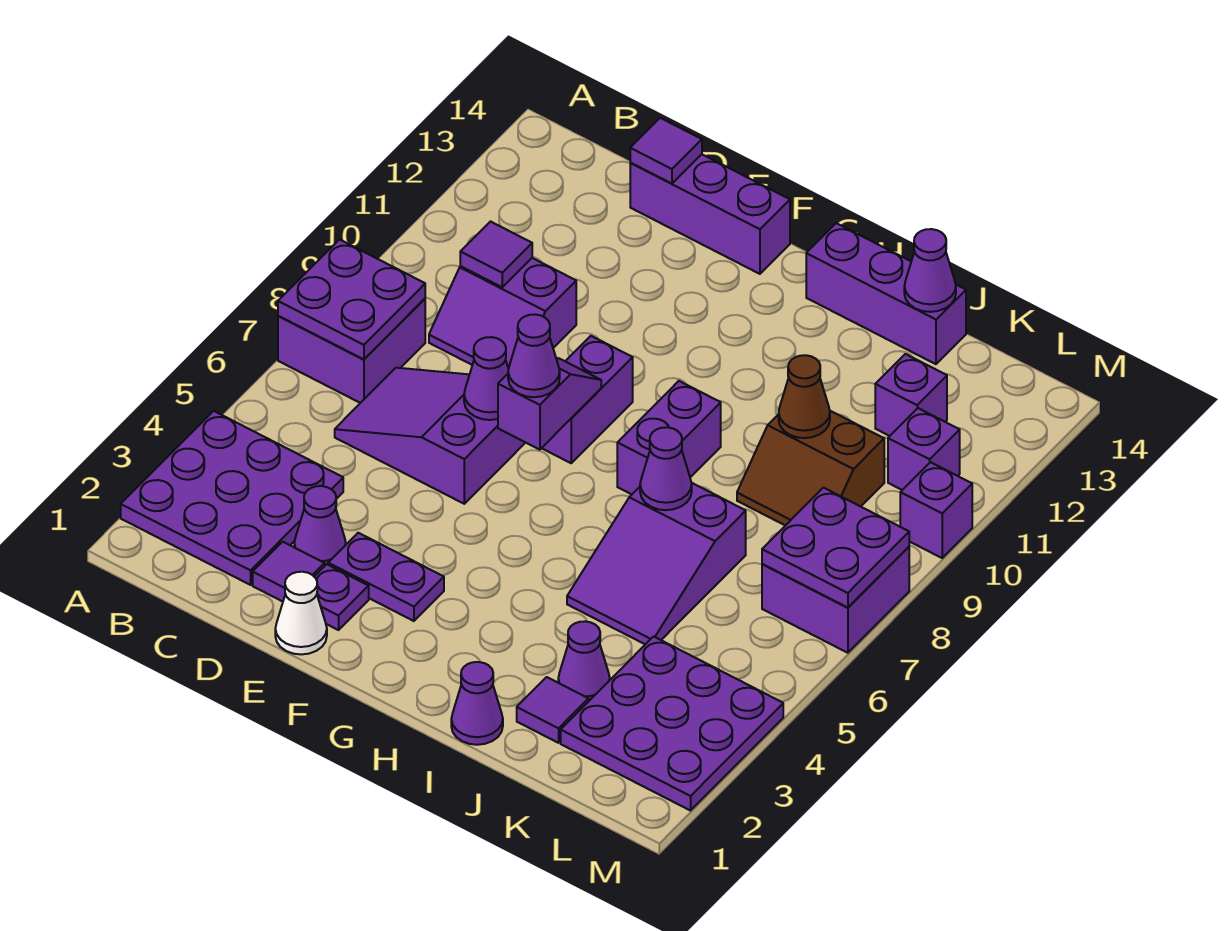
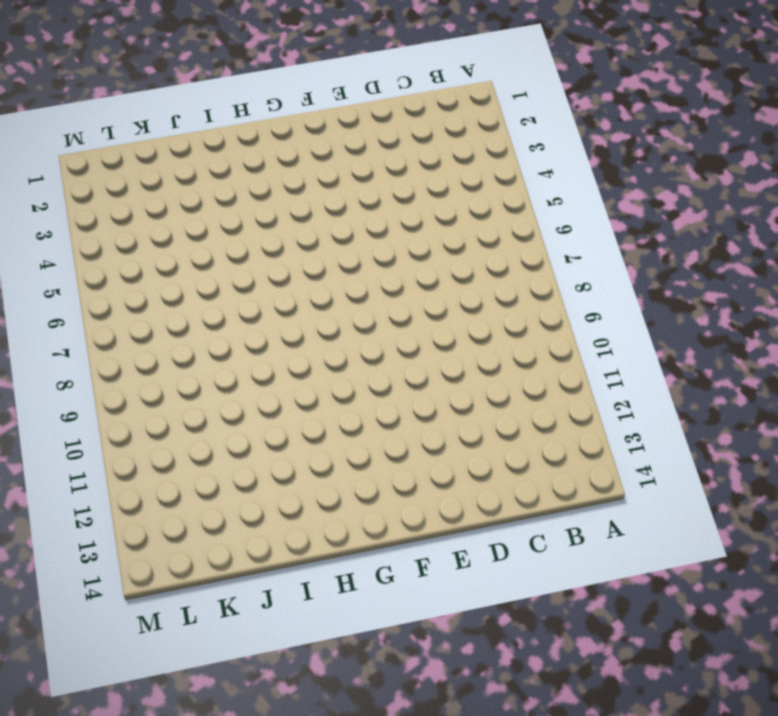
none -> purple 3x3 plate [121,411,343,585]
none -> purple 2x2 brick [278,299,425,403]
none -> purple 2x3 slope [335,368,525,504]
none -> purple 2x2 slope [429,258,576,369]

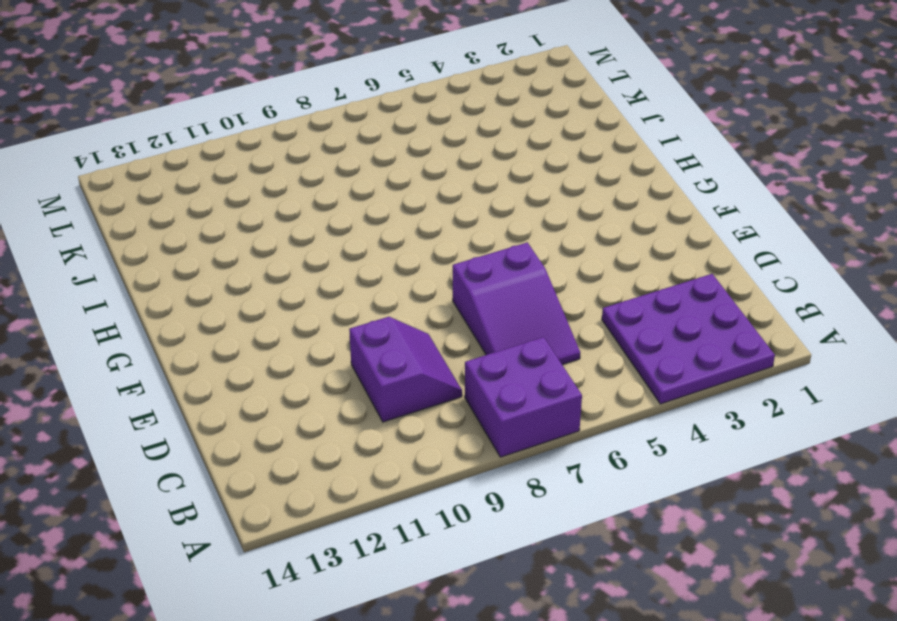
none -> purple 1x1 tile [253,542,325,602]
none -> purple 1x1 cone [294,486,346,565]
none -> purple 1x3 brick [630,154,790,274]
none -> white 1x1 cone [275,572,327,655]

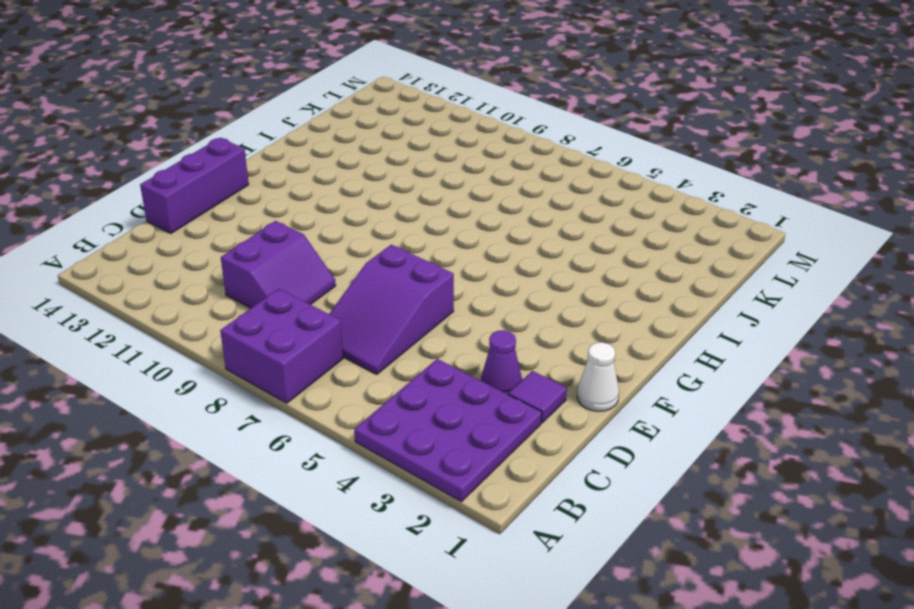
none -> purple 1x1 plate [314,564,369,630]
none -> purple 1x2 plate [328,533,444,621]
none -> purple 1x2 brick [542,336,633,463]
none -> purple 1x2 brick [617,381,721,494]

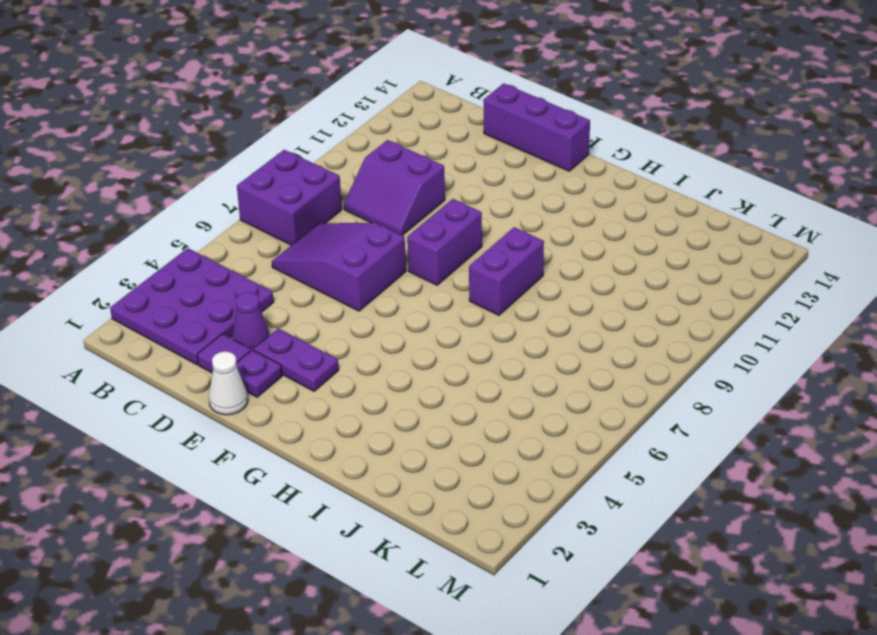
none -> purple 1x3 brick [806,223,966,364]
none -> purple 1x1 cone [451,662,503,745]
none -> purple 2x3 slope [567,483,746,644]
none -> purple 1x1 tile [517,677,589,743]

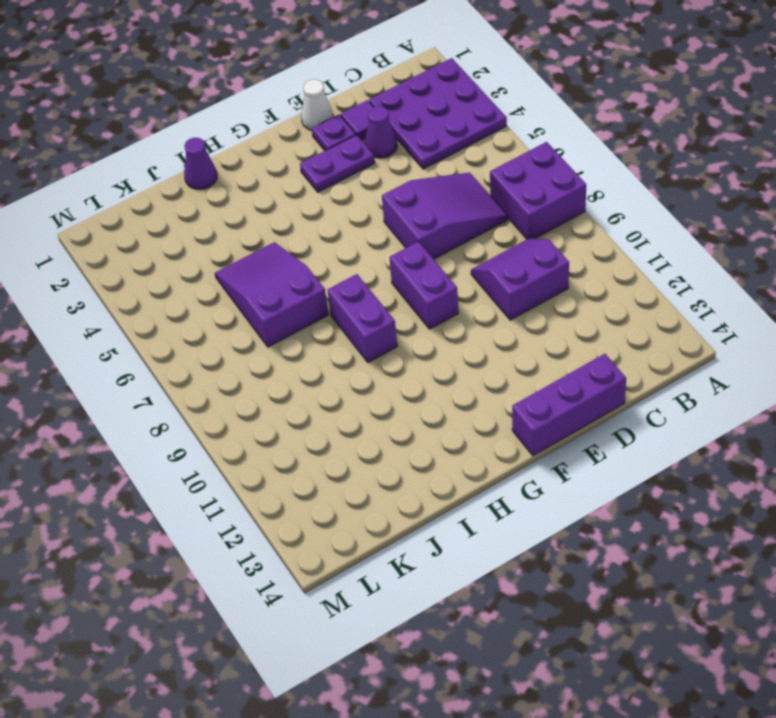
none -> purple 1x3 brick [806,223,966,364]
none -> purple 1x1 tile [517,677,589,743]
none -> purple 1x1 cone [558,621,610,701]
none -> brown 2x2 slope [737,411,884,526]

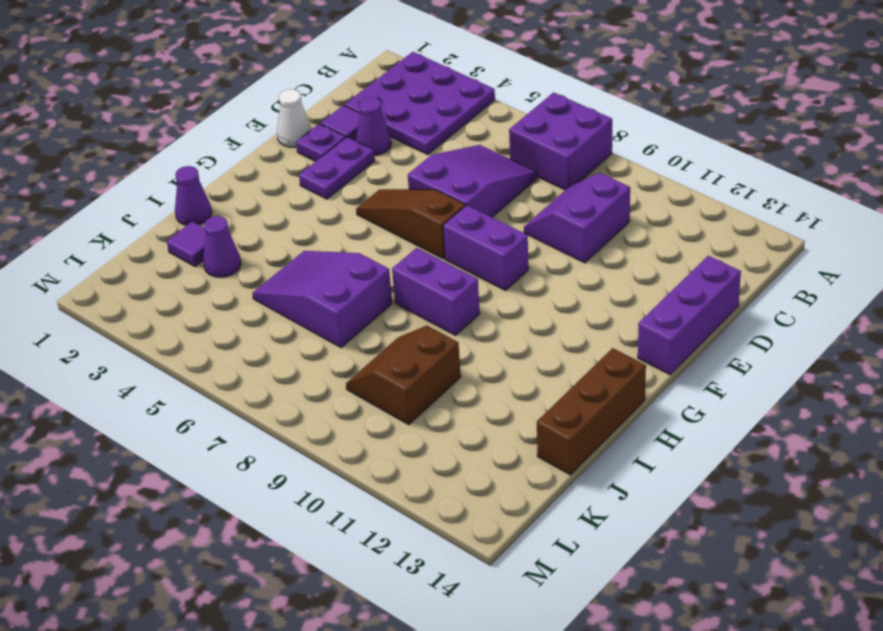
brown 1x3 slope [356,189,465,259] -> none
brown 1x3 brick [537,348,646,475] -> purple 1x3 brick [806,223,966,364]
none -> purple 3x3 plate [561,637,783,811]
none -> purple 1x1 brick [875,354,947,436]
none -> purple 2x2 brick [762,547,909,653]
none -> purple 1x1 brick [888,408,960,490]

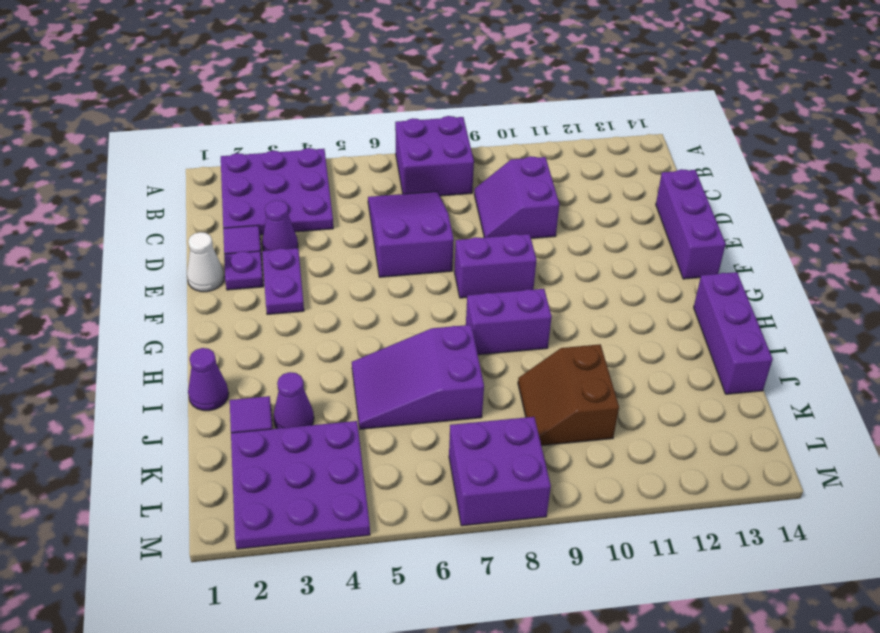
none -> purple 1x1 brick [875,354,947,436]
none -> purple 1x1 brick [888,408,960,490]
none -> purple 1x1 brick [900,462,972,558]
none -> purple 2x2 plate [278,240,425,359]

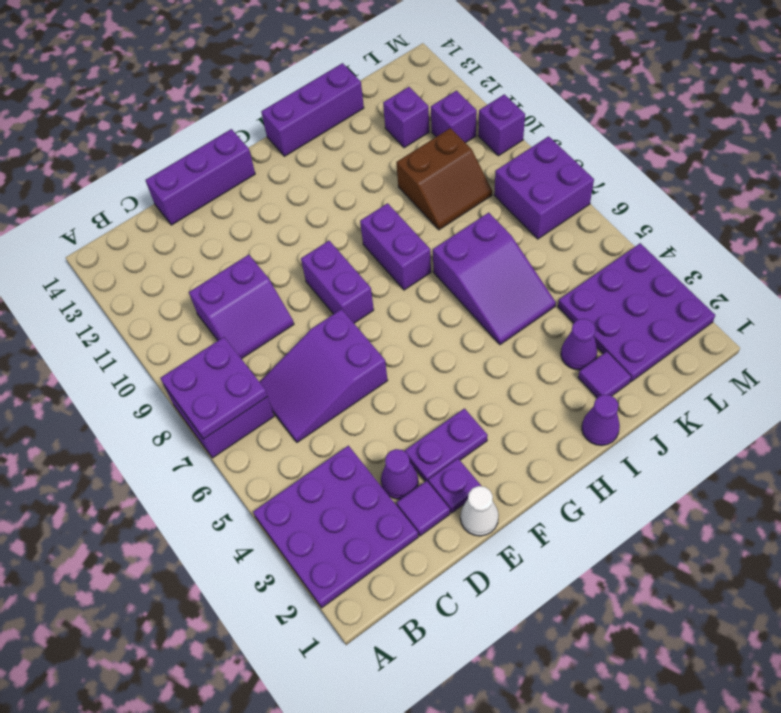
none -> purple 1x1 tile [460,222,532,287]
none -> purple 1x1 tile [630,118,702,184]
none -> purple 1x1 cone [464,337,509,420]
none -> purple 1x2 slope [498,358,601,450]

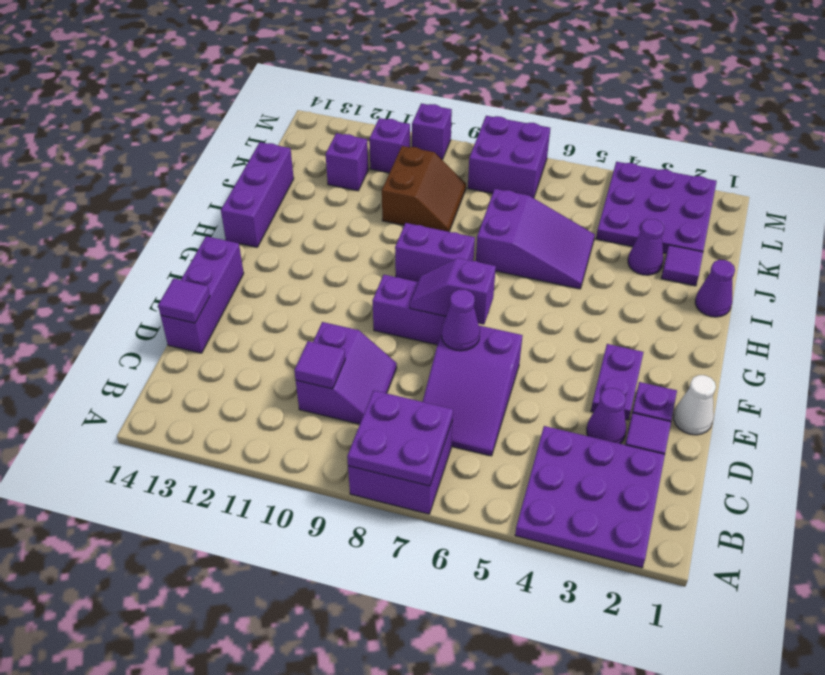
none -> purple 1x1 cone [640,427,692,510]
none -> brown 1x1 cone [779,355,830,438]
none -> purple 1x1 cone [904,229,956,312]
none -> purple 2x2 plate [762,488,909,608]

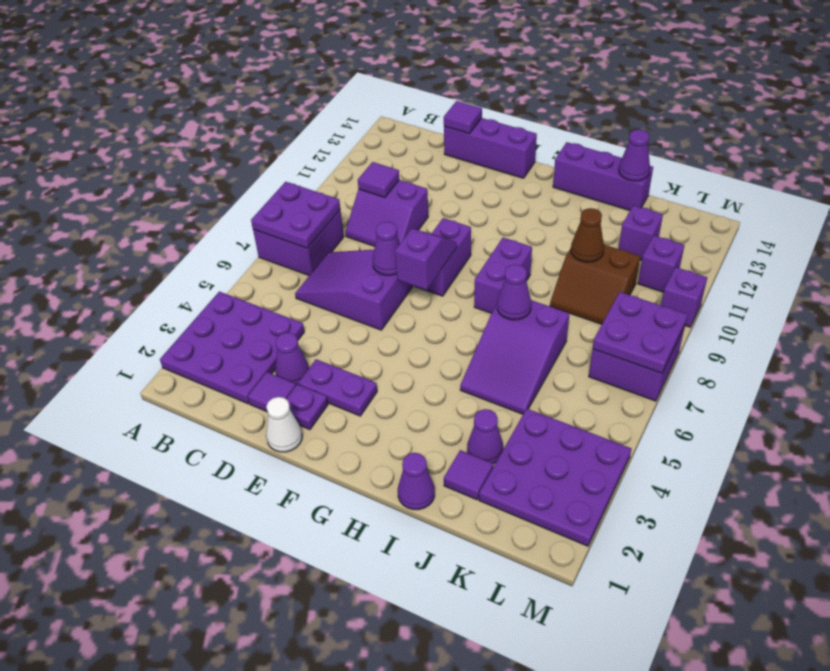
none -> purple 1x1 cone [508,314,560,397]

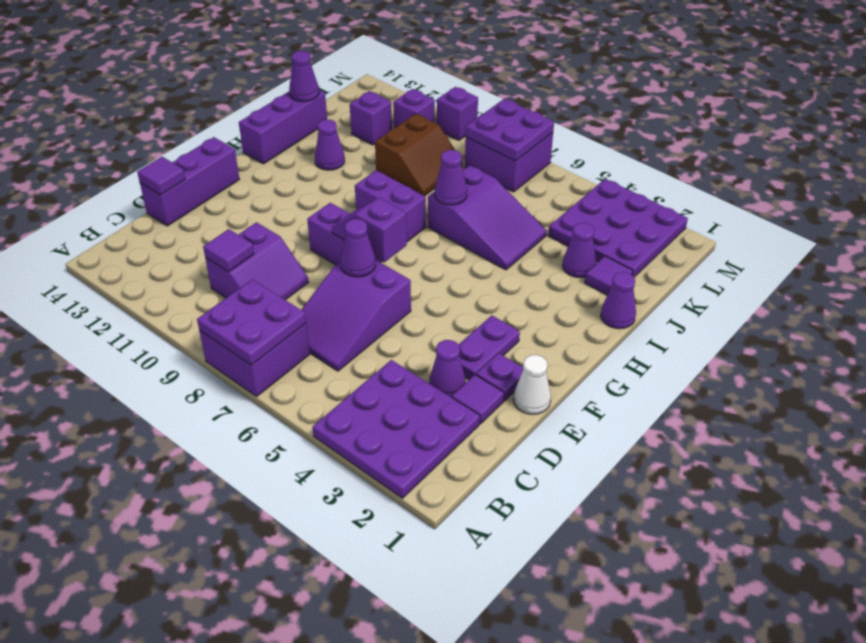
purple 1x1 cone [315,120,345,170] -> purple 1x1 cone moved to [508,314,560,397]
none -> brown 1x1 cone [779,355,830,438]

